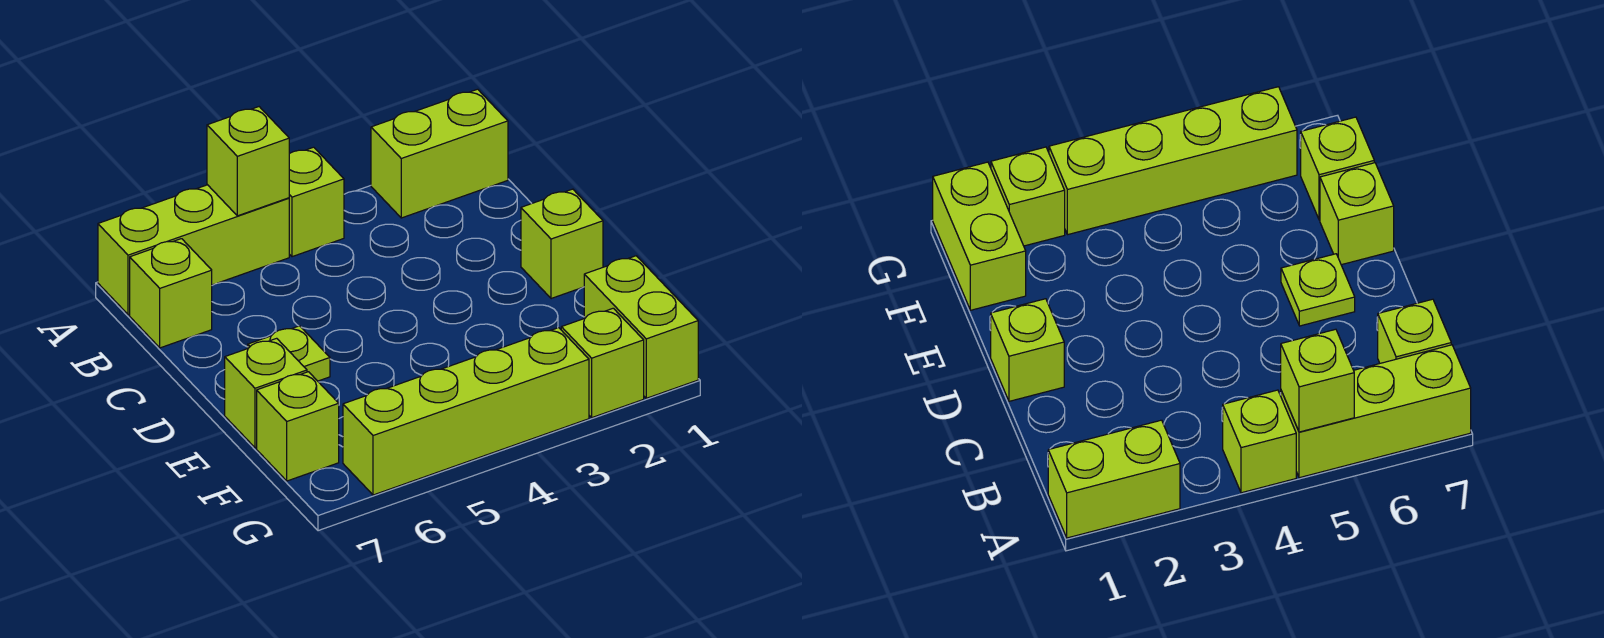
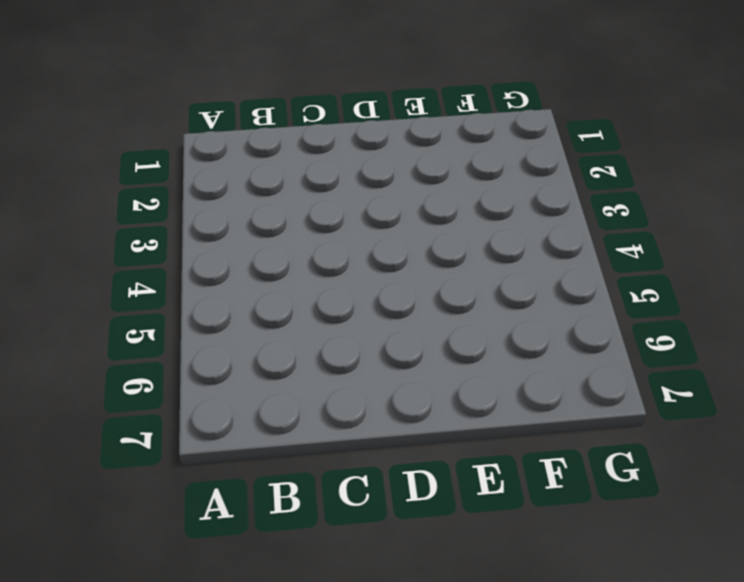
none -> lime 1x2 brick [371,89,508,218]
none -> lime 1x1 brick [289,147,344,257]
none -> lime 1x3 brick [98,185,289,315]

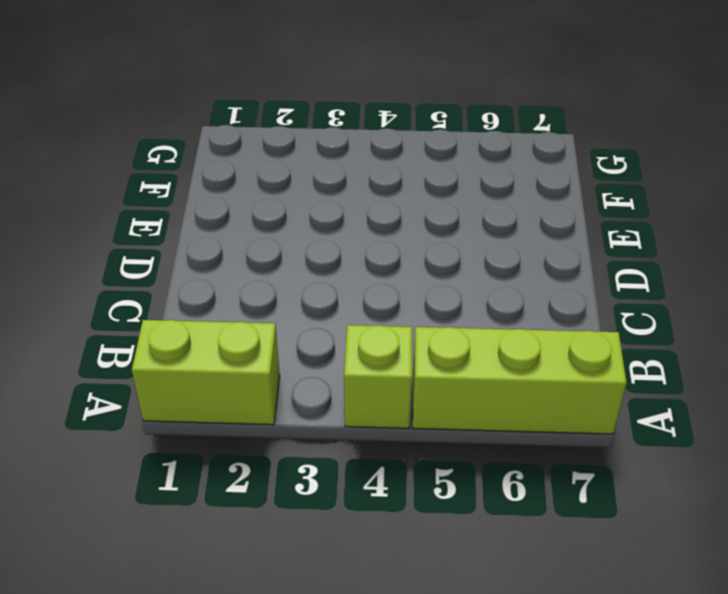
none -> lime 1x1 brick [130,239,212,348]
none -> lime 1x1 brick [521,189,603,299]
none -> lime 1x1 plate [248,326,330,381]

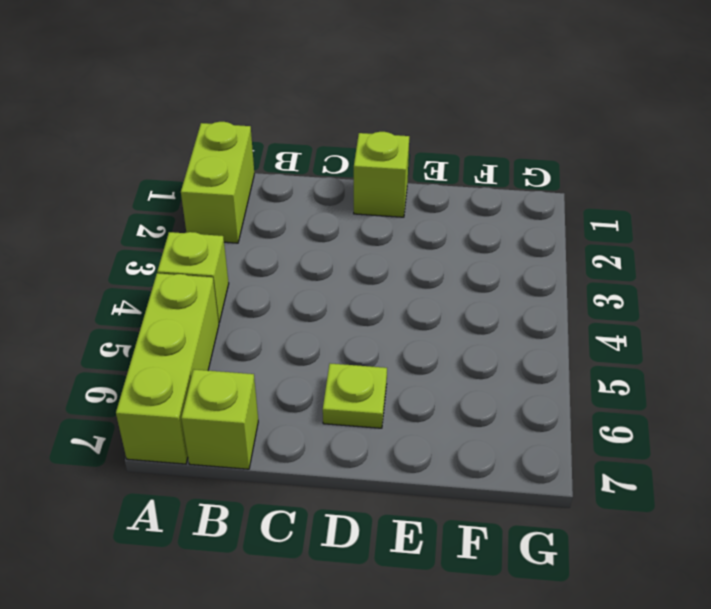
none -> lime 1x1 brick [225,338,307,448]
none -> lime 1x2 brick [584,256,698,398]
none -> lime 1x1 brick [257,372,339,481]

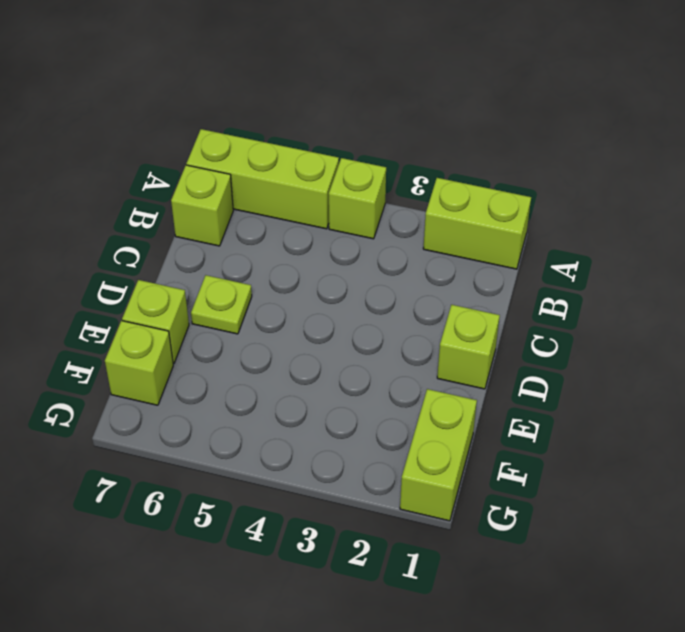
none -> lime 1x1 brick [561,308,644,418]
none -> lime 1x4 brick [343,328,589,495]
none -> lime 1x1 brick [207,107,289,216]

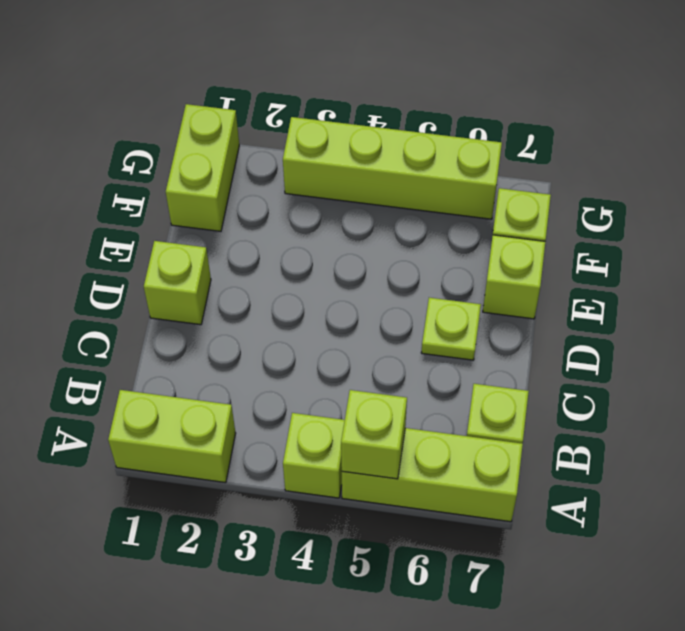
none -> lime 1x1 brick [561,308,644,418]

